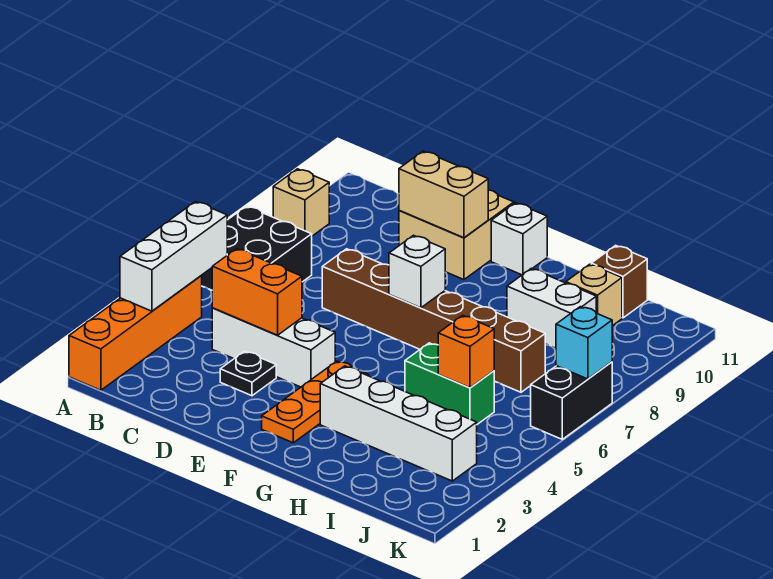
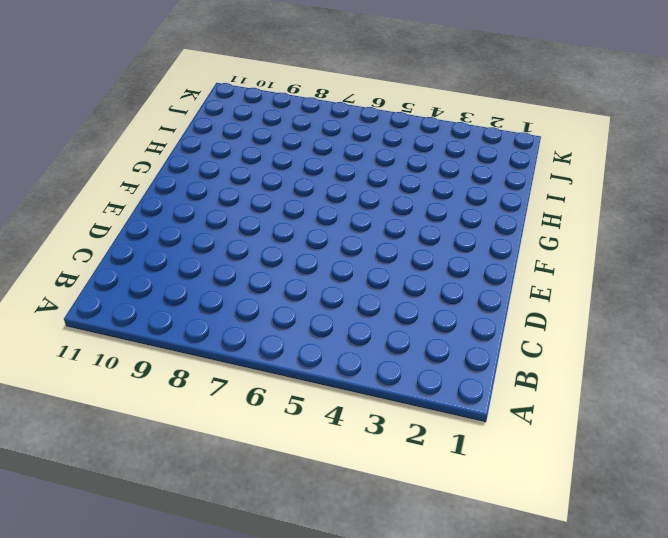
none -> orange 1x4 brick [69,275,202,390]
none -> black 2x2 brick [202,206,312,290]
none -> tan 1x1 brick [273,169,329,236]

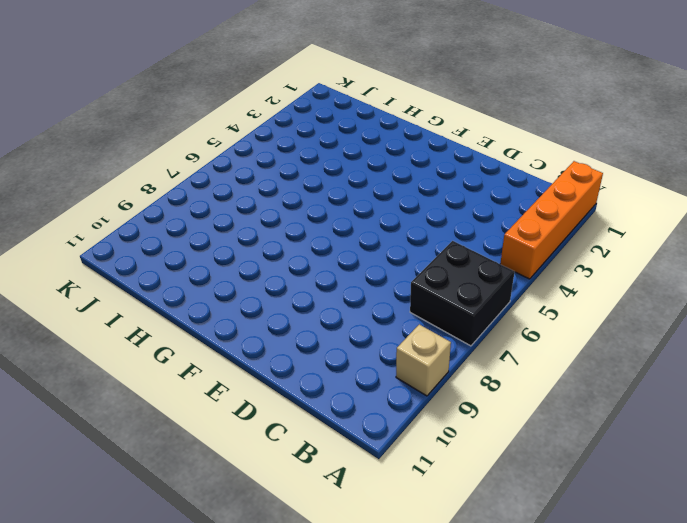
none -> white 1x3 brick [212,308,335,387]
none -> black 1x1 plate [220,351,276,396]
none -> brown 1x6 brick [322,249,545,392]

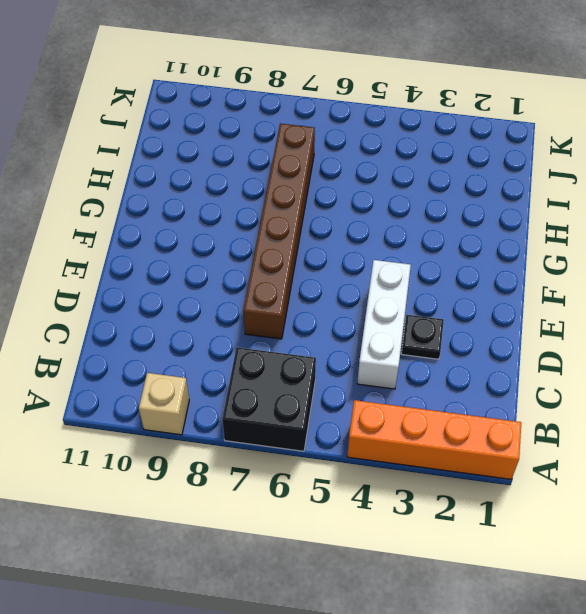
none -> tan 2x2 brick [399,190,514,280]
none -> orange 1x3 plate [262,361,369,443]
none -> white 1x1 brick [491,203,547,275]

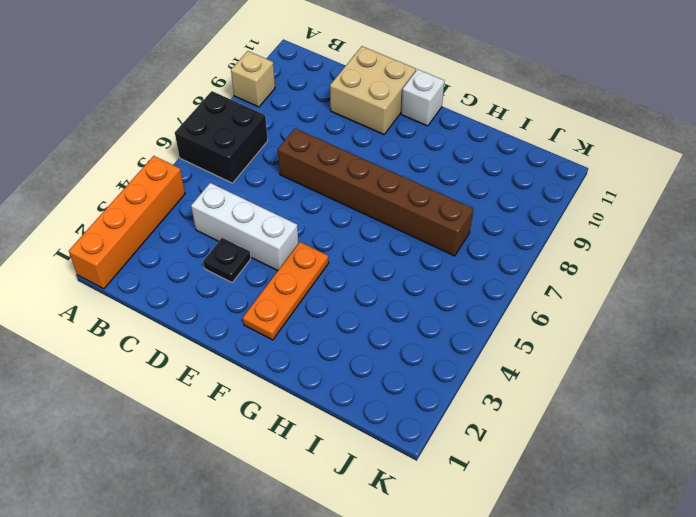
none -> white 1x4 brick [320,366,477,481]
none -> green 1x2 brick [405,343,494,424]
none -> white 1x2 brick [507,268,596,348]

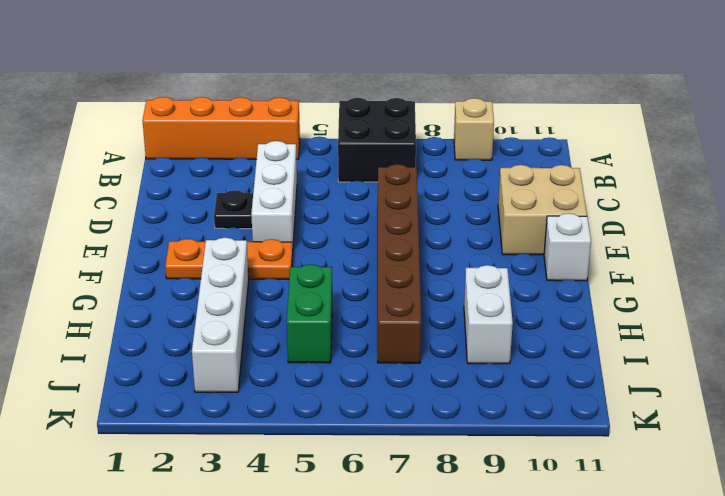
none -> tan 1x1 brick [566,264,622,326]
none -> brown 1x1 brick [591,245,647,318]
none -> black 1x2 brick [531,362,612,439]

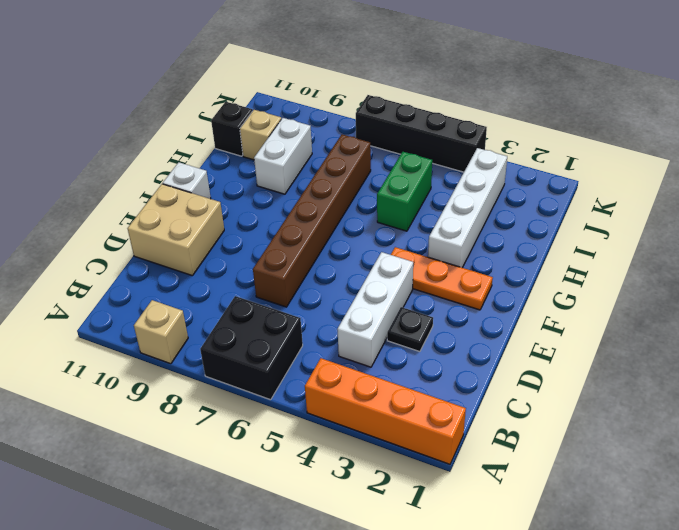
black 1x1 brick [211,102,253,156] -> brown 1x1 brick [591,245,647,318]
black 1x4 brick [356,95,487,172] -> black 1x2 brick [531,362,612,439]
none -> white 1x3 brick [120,202,227,311]
none -> orange 1x2 brick [212,249,302,335]
none -> tan 1x2 brick [399,151,488,238]

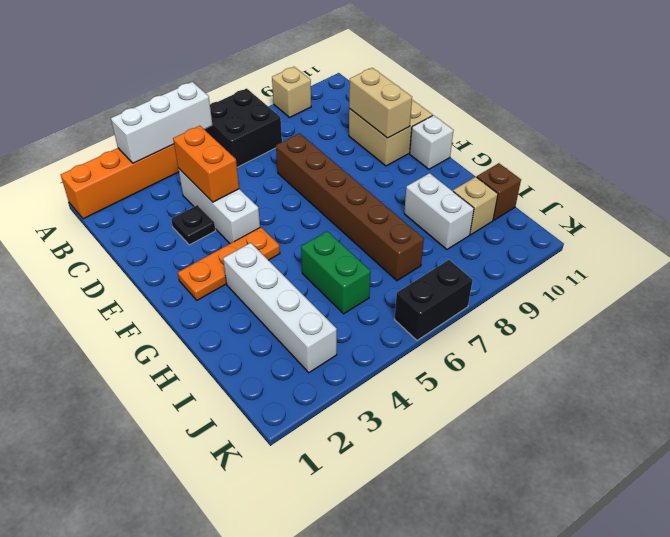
none -> white 1x1 brick [389,235,445,308]
none -> orange 1x1 brick [438,315,494,388]
none -> cyan 1x1 brick [556,307,612,379]

